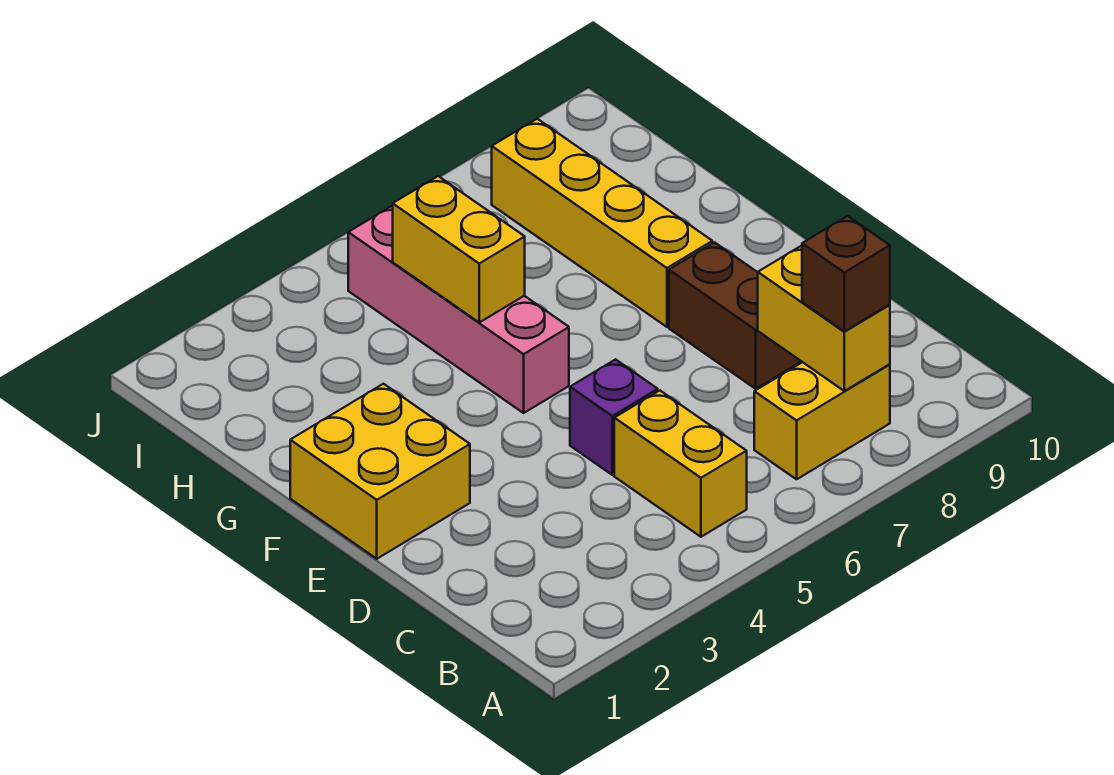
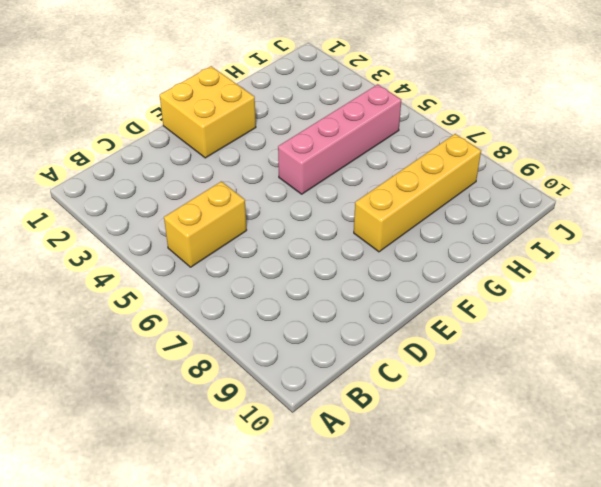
none -> yellow 1x2 brick [754,362,890,479]
none -> purple 1x1 brick [570,360,658,475]

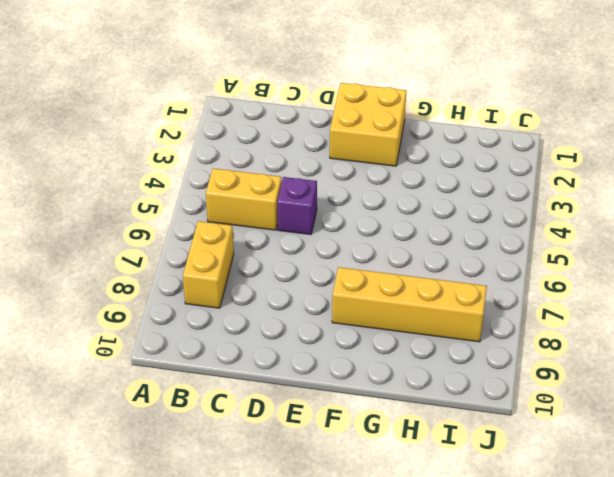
none -> brown 1x2 brick [669,242,801,389]
none -> pink 1x4 brick [348,206,569,413]

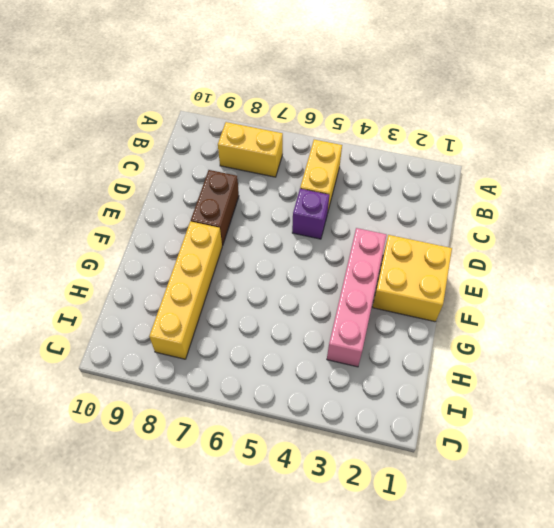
pink 1x4 brick [327,228,387,367] -> pink 1x4 brick moved to [348,206,569,413]
none -> yellow 1x2 brick [758,246,890,391]
none -> yellow 1x2 brick [393,176,525,322]

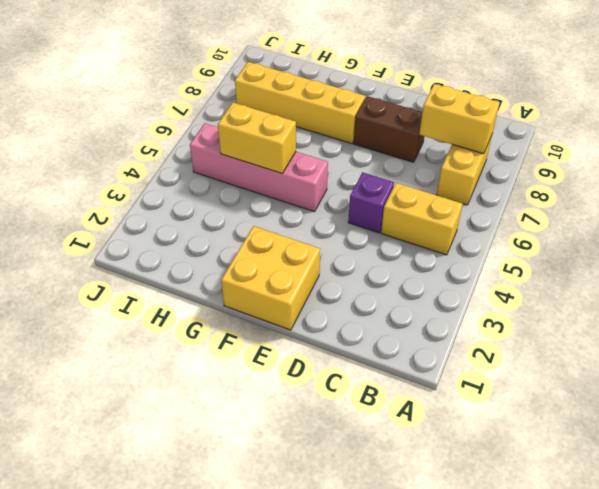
none -> brown 1x1 brick [802,216,890,331]

